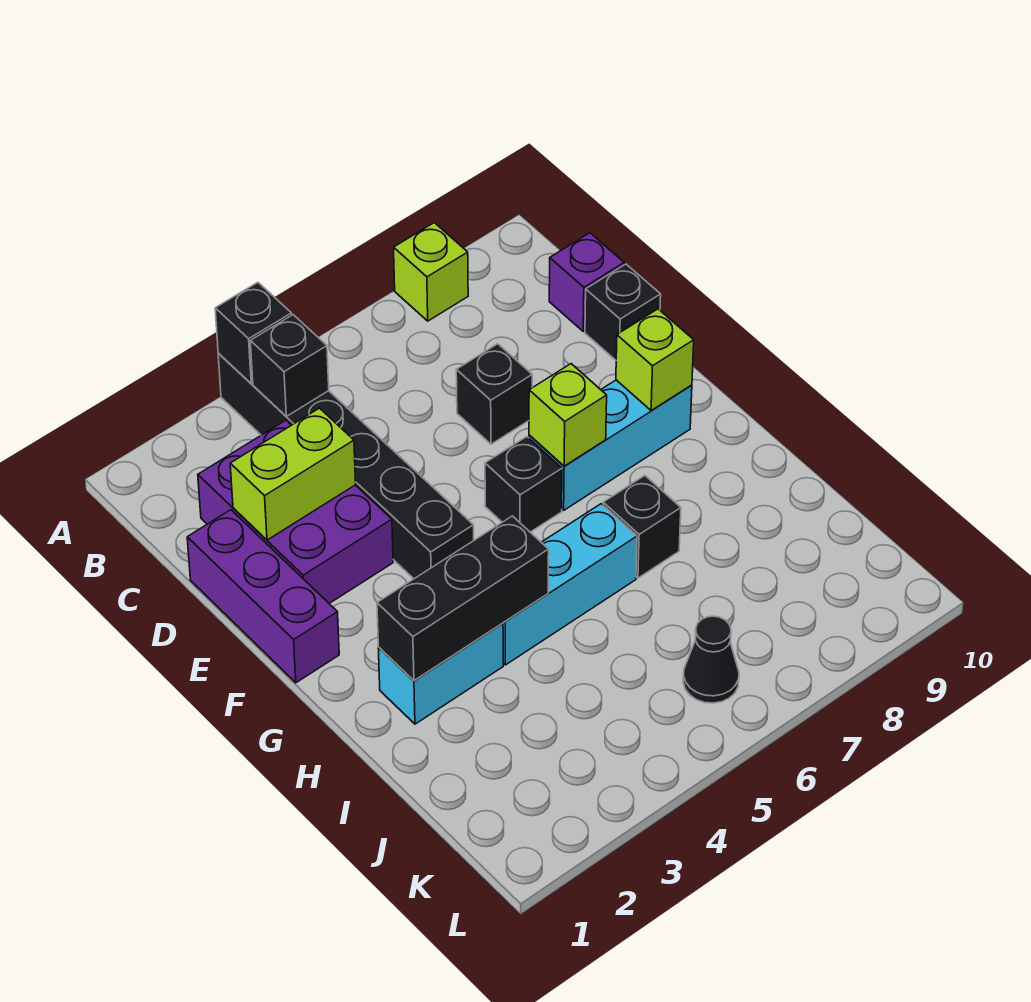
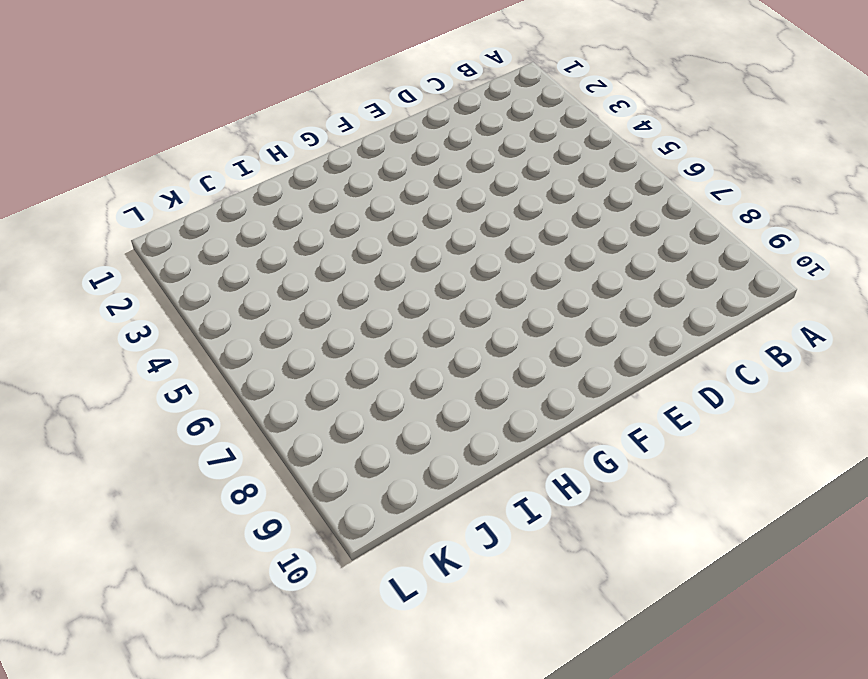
none -> black 1x6 brick [218,354,474,579]
none -> lime 1x1 brick [394,223,468,321]
none -> purple 2x3 brick [198,420,393,603]

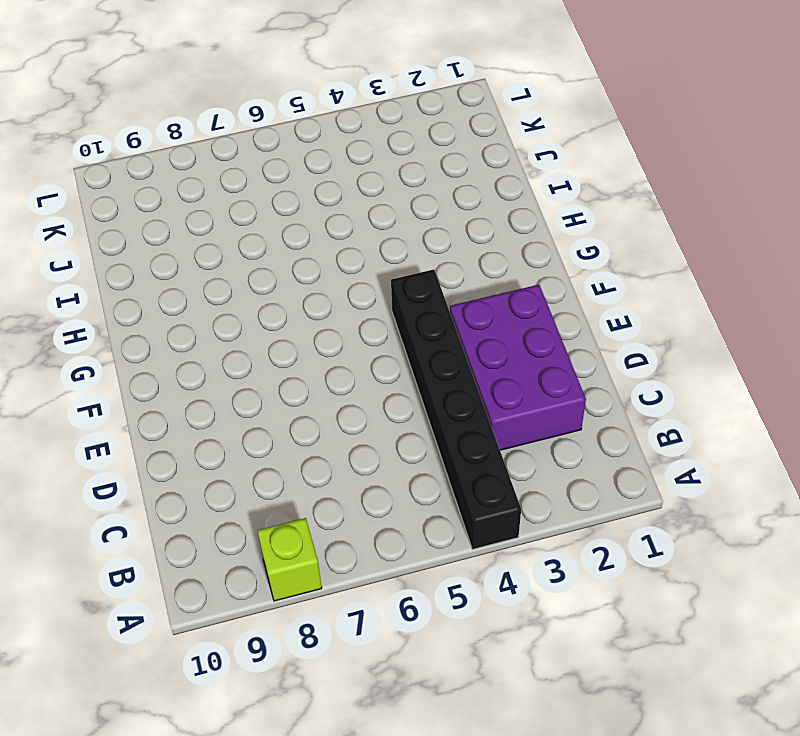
none -> purple 1x1 brick [549,233,624,331]
none -> purple 1x3 brick [187,510,339,683]
none -> black 1x1 brick [456,344,532,444]

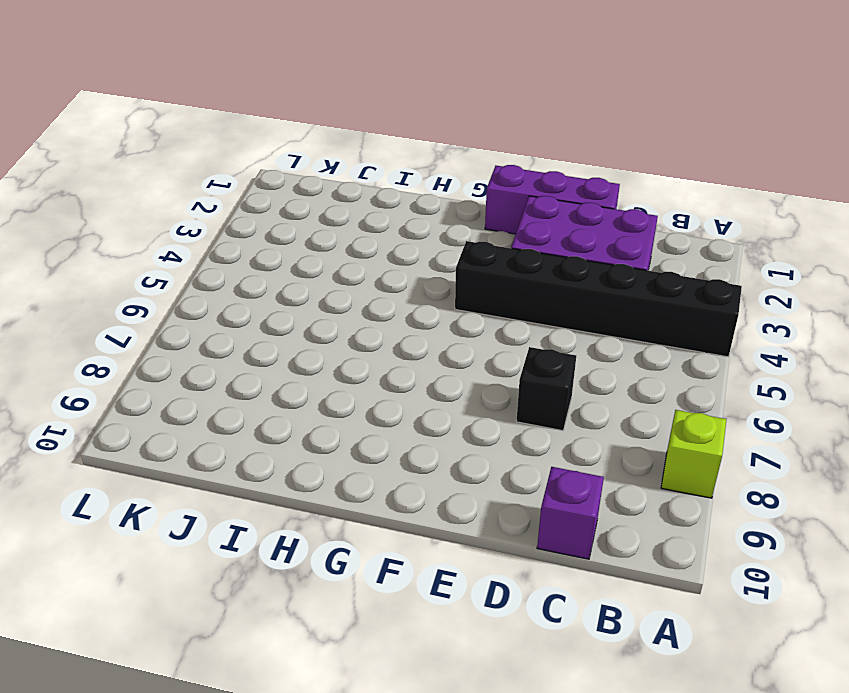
none -> black 1x1 brick [585,264,661,360]
none -> black 1x1 brick [485,437,562,532]
none -> cyan 1x3 brick [529,380,692,510]

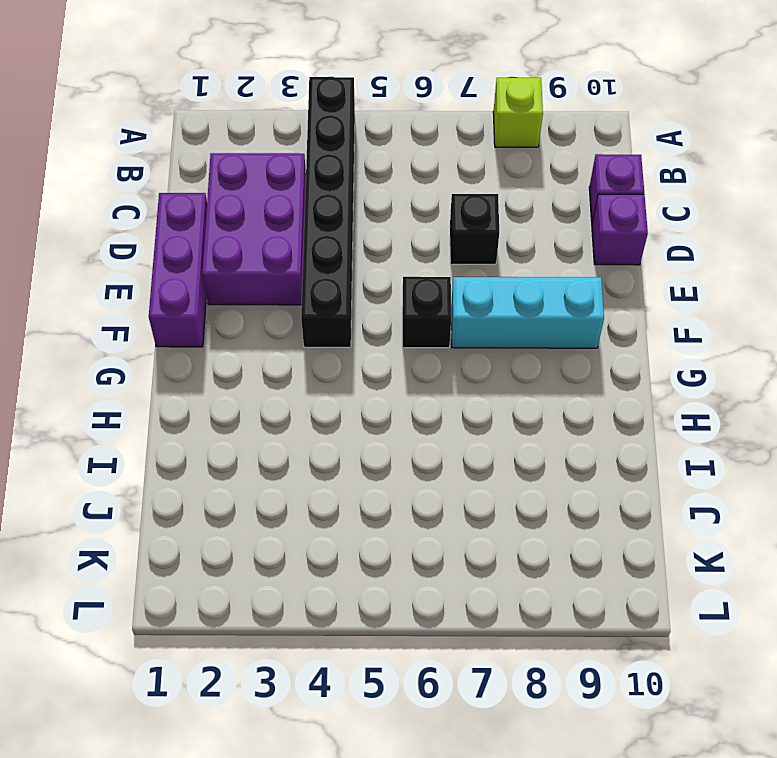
purple 1x1 brick [592,194,648,265] -> black 1x1 brick [585,264,661,360]
none -> cyan 1x2 brick [378,623,503,724]
none -> cyan 1x3 brick [503,504,637,665]
none -> black 1x1 brick [603,476,681,578]

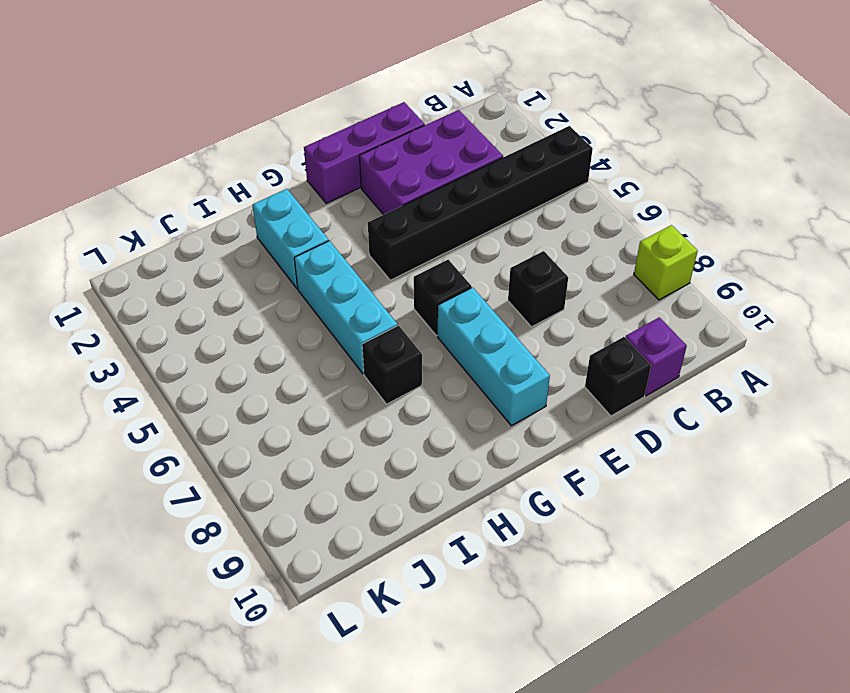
none -> black 1x1 cone [683,616,739,703]
none -> black 1x1 brick [215,282,292,383]
none -> black 1x1 brick [250,315,329,416]

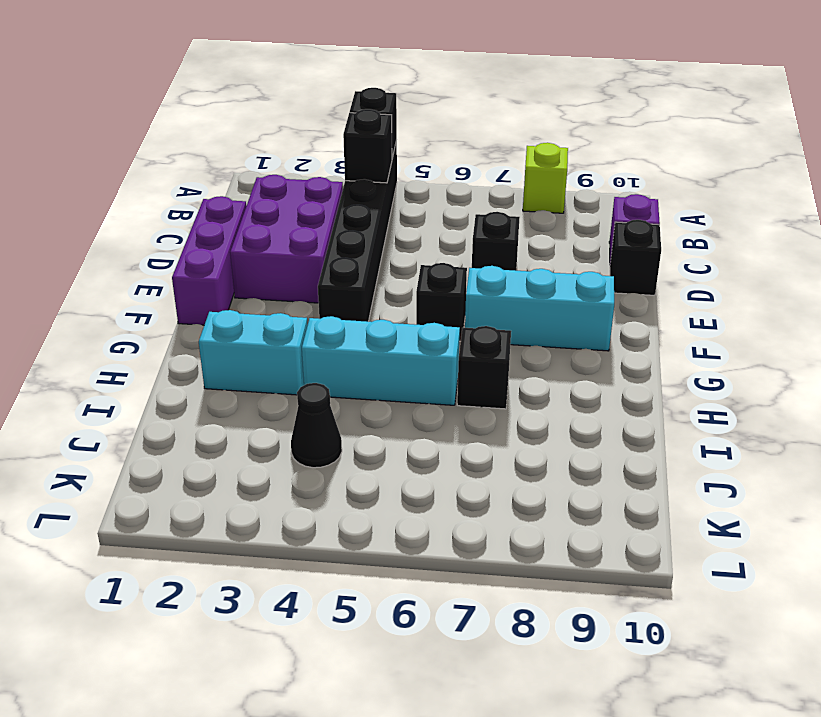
black 1x1 cone [291,383,342,468] -> black 1x1 cone moved to [683,616,739,703]
none -> lime 1x2 brick [230,408,356,540]
none -> lime 1x1 brick [529,364,607,466]
none -> lime 1x1 brick [616,309,694,410]

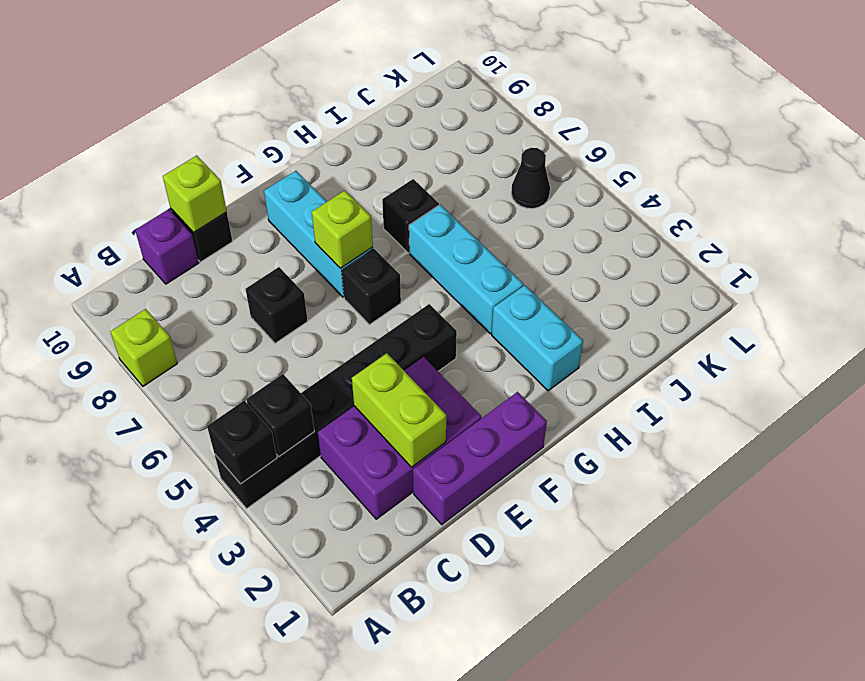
lime 1x1 brick [163,155,227,232] -> lime 1x1 brick moved to [616,309,694,410]
none -> black 1x3 brick [377,516,549,680]

